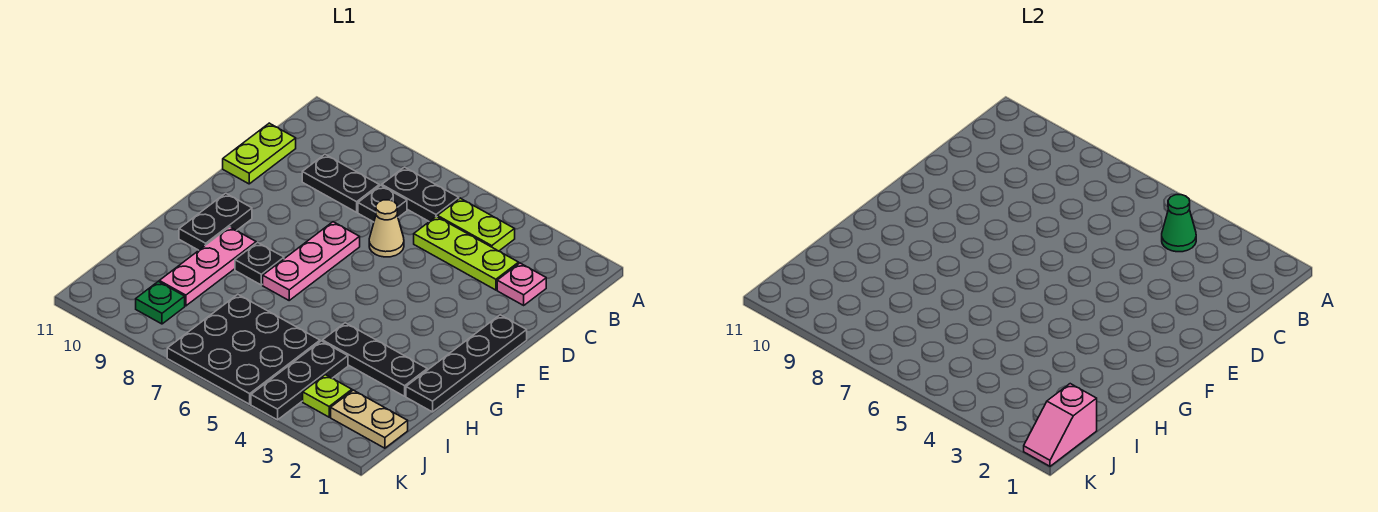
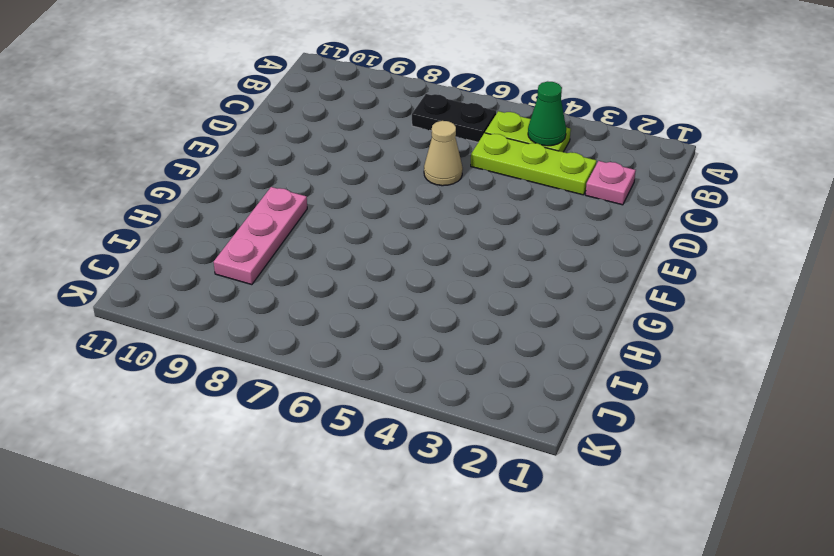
none -> black 1x1 plate [358,185,407,222]
none -> black 1x2 plate [302,154,379,212]
none -> lime 1x2 plate [223,123,296,184]

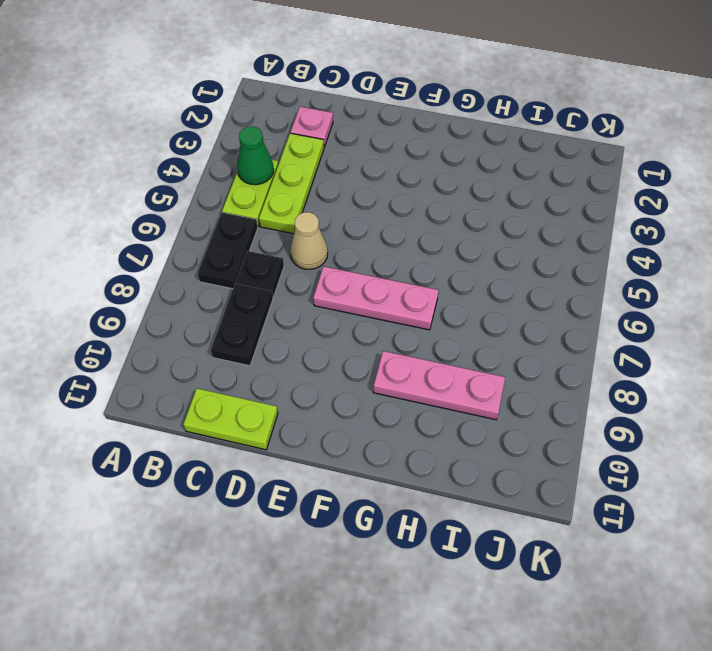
none -> black 1x4 plate [406,315,527,412]
none -> black 1x2 plate [179,193,252,250]
none -> black 1x1 plate [235,242,284,285]

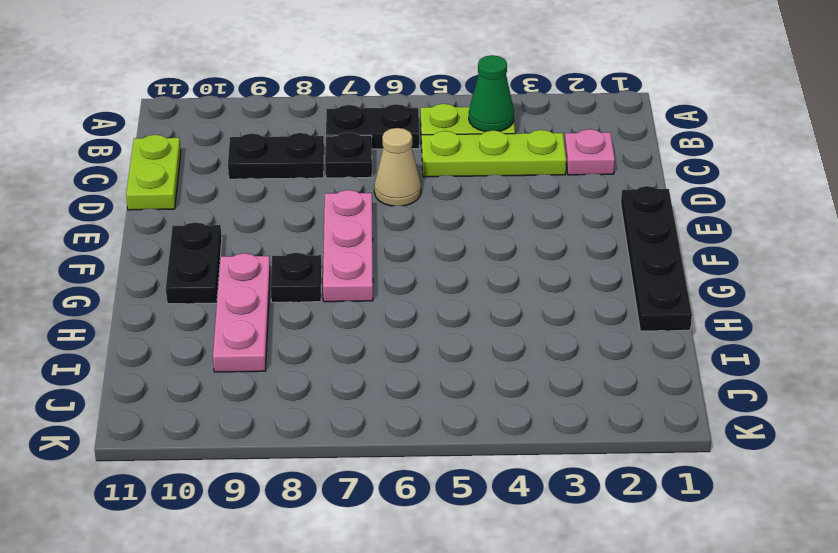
none -> black 1x3 plate [322,323,427,396]
none -> black 1x3 plate [251,341,348,420]
none -> black 3x3 plate [167,294,320,404]

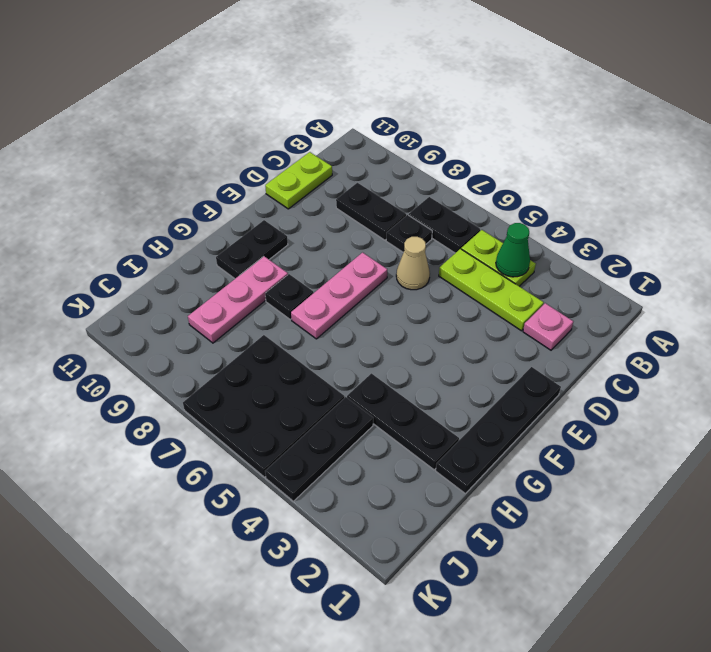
none -> tan 1x2 plate [331,390,408,448]
none -> lime 1x1 plate [303,375,352,417]
none -> green 1x1 plate [136,281,185,324]

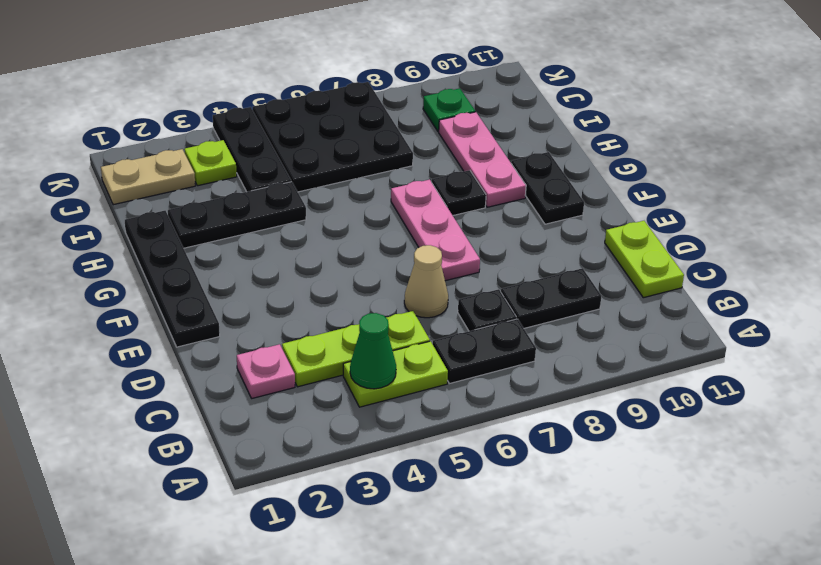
none -> pink 1x2 slope [1024,384,1097,466]

